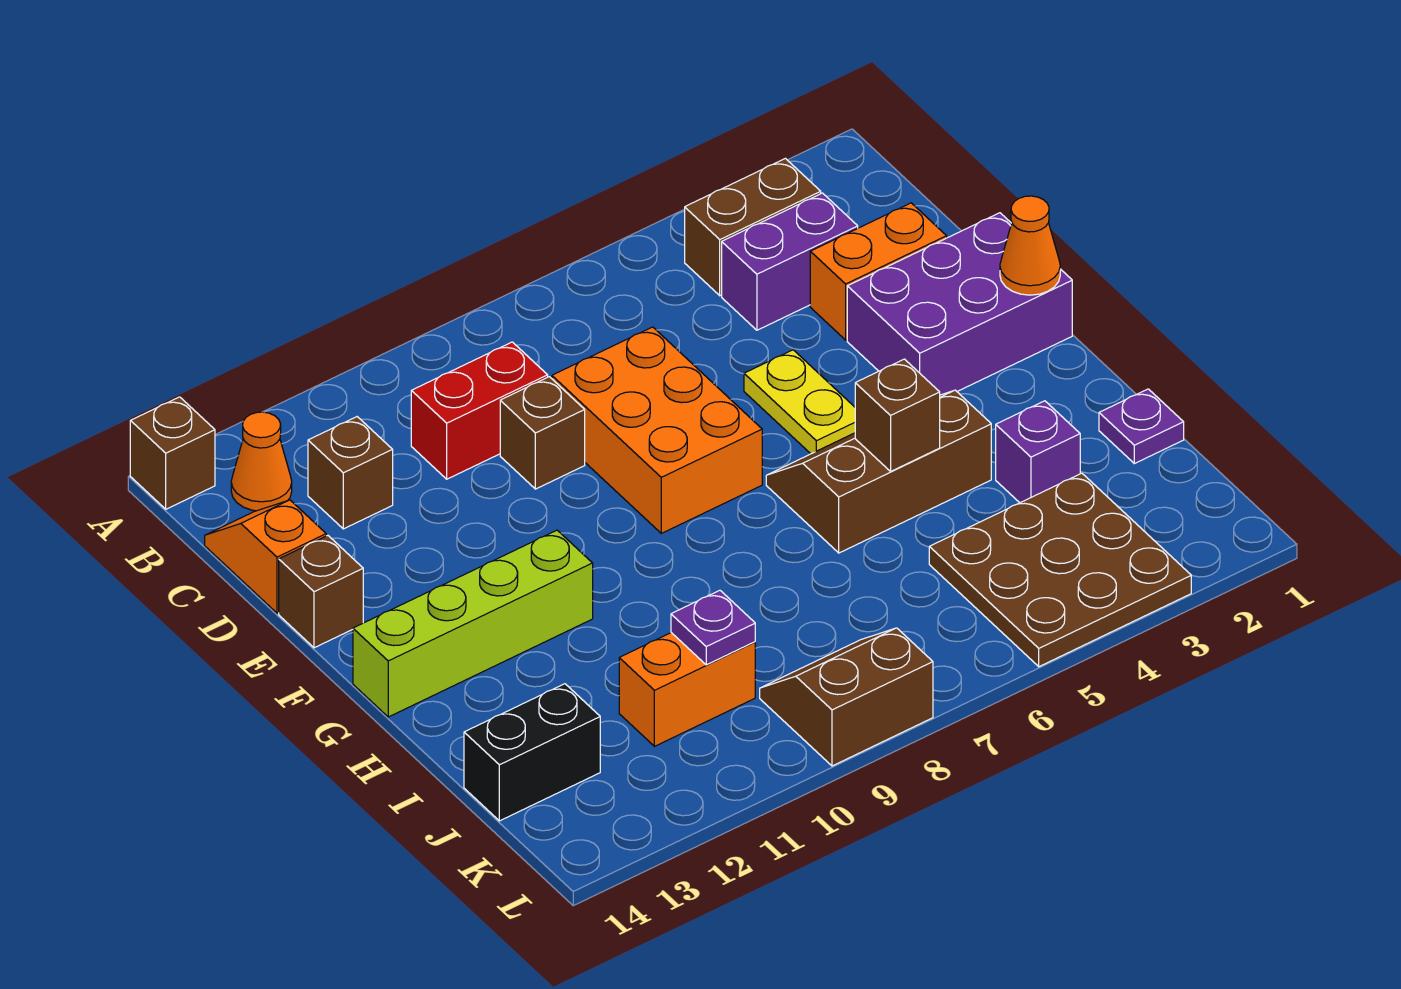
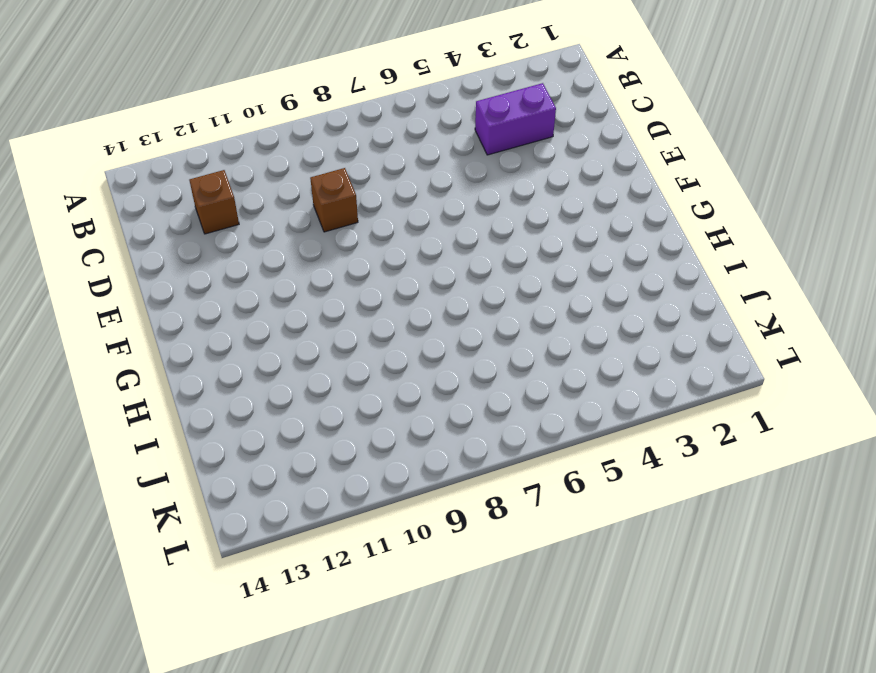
none -> brown 1x1 brick [130,397,215,509]
none -> brown 1x2 brick [685,158,821,296]
none -> orange 1x1 cone [231,412,292,511]

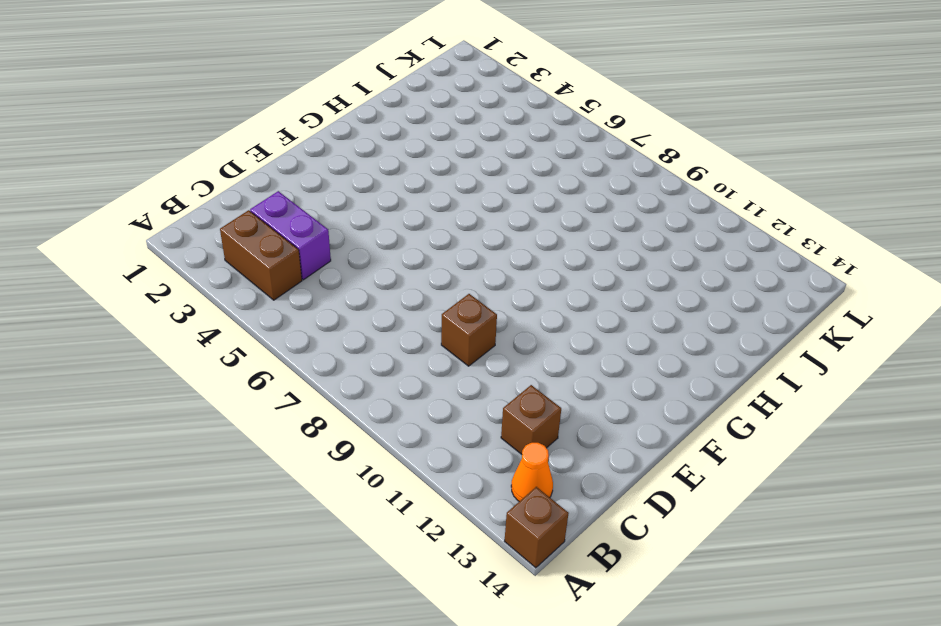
none -> red 1x2 brick [411,342,548,479]
none -> orange 1x2 slope [205,500,326,613]
none -> orange 1x2 brick [810,203,947,340]

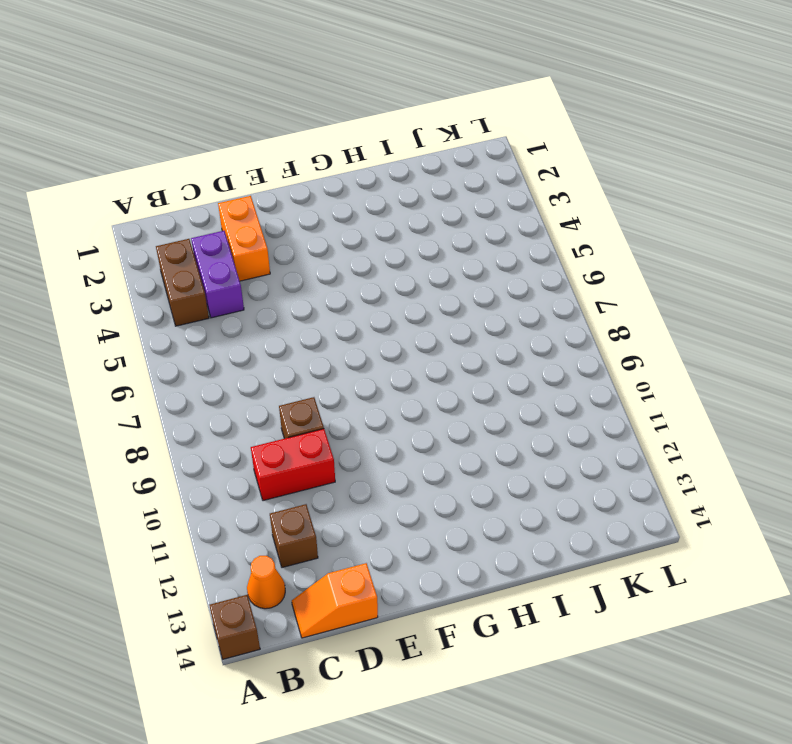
red 1x2 brick [251,429,335,501] -> red 1x2 brick turned to [411,342,548,479]
none -> orange 2x3 brick [552,327,762,533]
none -> purple 2x3 brick [847,213,1072,395]
none -> yellow 1x2 plate [744,350,855,454]

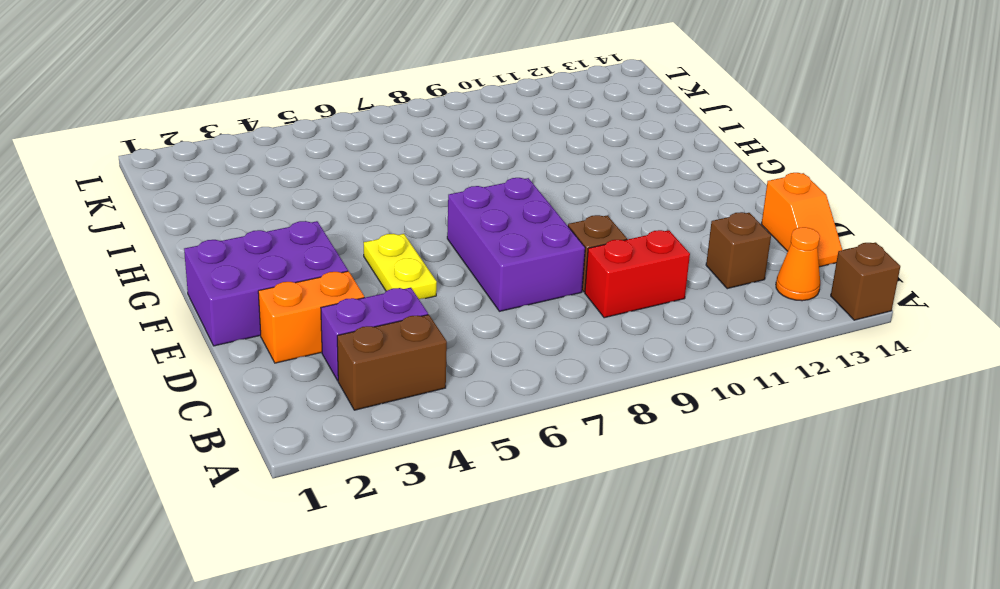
purple 2x3 brick [447,178,585,311] -> orange 2x3 brick [552,327,762,533]
none -> brown 1x1 brick [279,536,363,648]
none -> brown 2x3 slope [766,390,991,553]
none -> lime 1x4 brick [353,530,593,717]

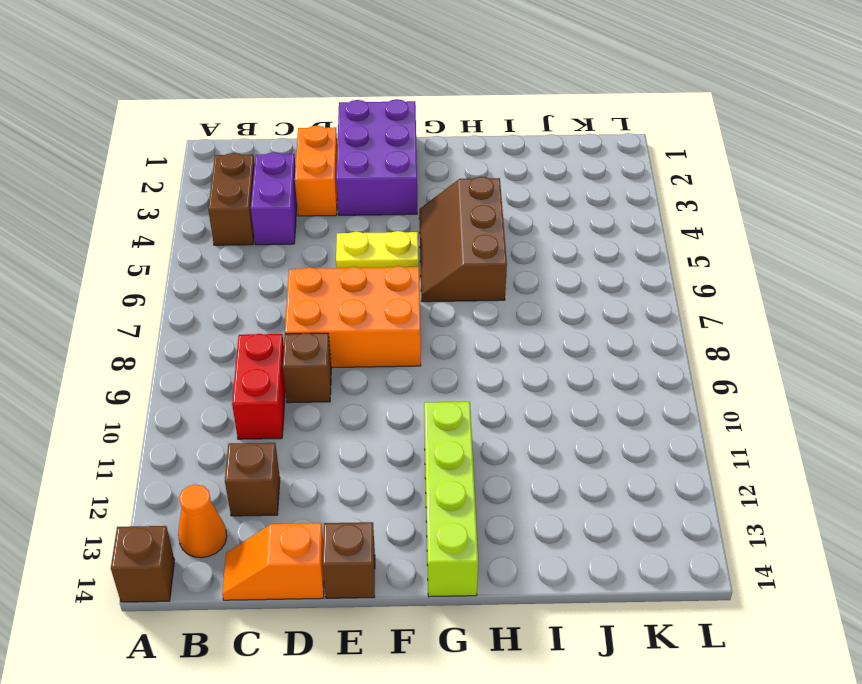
none -> purple 1x1 plate [1099,389,1184,464]
none -> purple 1x1 brick [996,401,1080,503]
none -> brown 3x3 plate [929,473,1191,667]

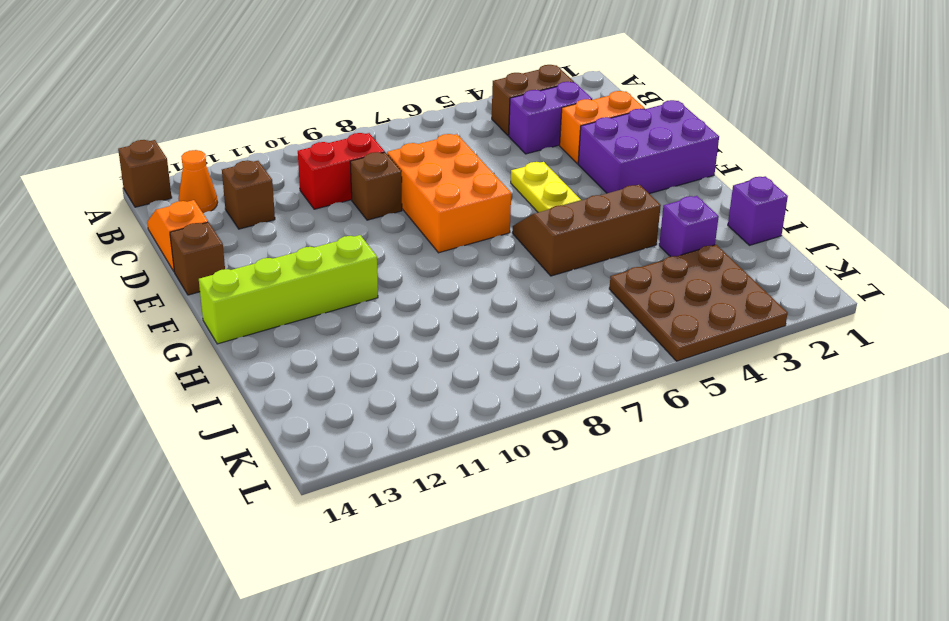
purple 1x1 brick [728,176,788,245] -> purple 1x1 plate [1099,389,1184,464]
none -> orange 1x2 brick [619,633,755,746]
none -> black 1x2 brick [464,684,600,821]
none -> brown 2x2 slope [760,628,933,766]

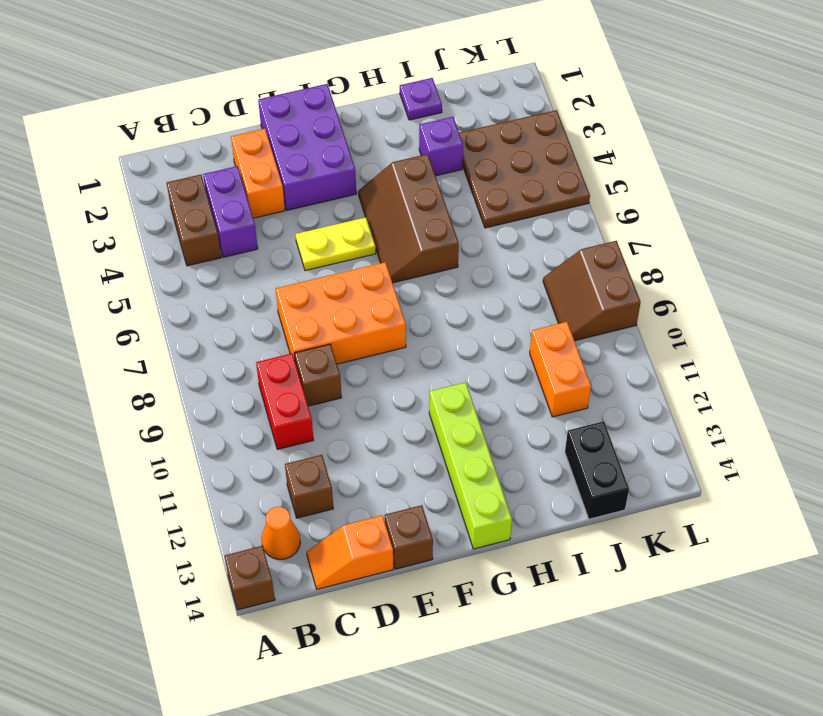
none -> orange 1x1 cone [1000,196,1060,295]
none -> brown 1x1 brick [855,359,940,471]
none -> purple 1x1 plate [671,590,755,665]

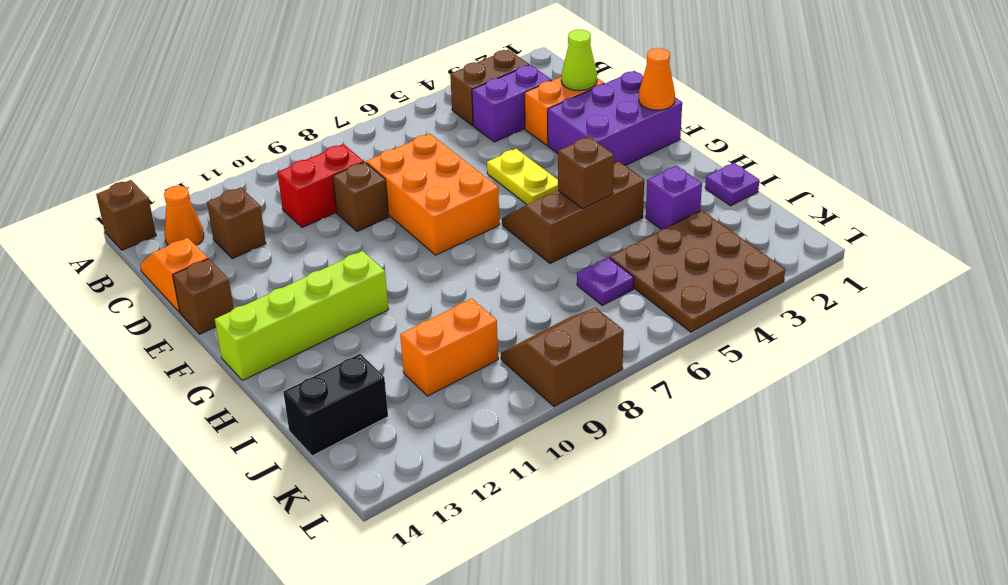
lime 1x1 cone [561,30,597,91] -> none
purple 1x1 plate [577,258,634,305] -> purple 1x1 plate moved to [671,590,755,665]

